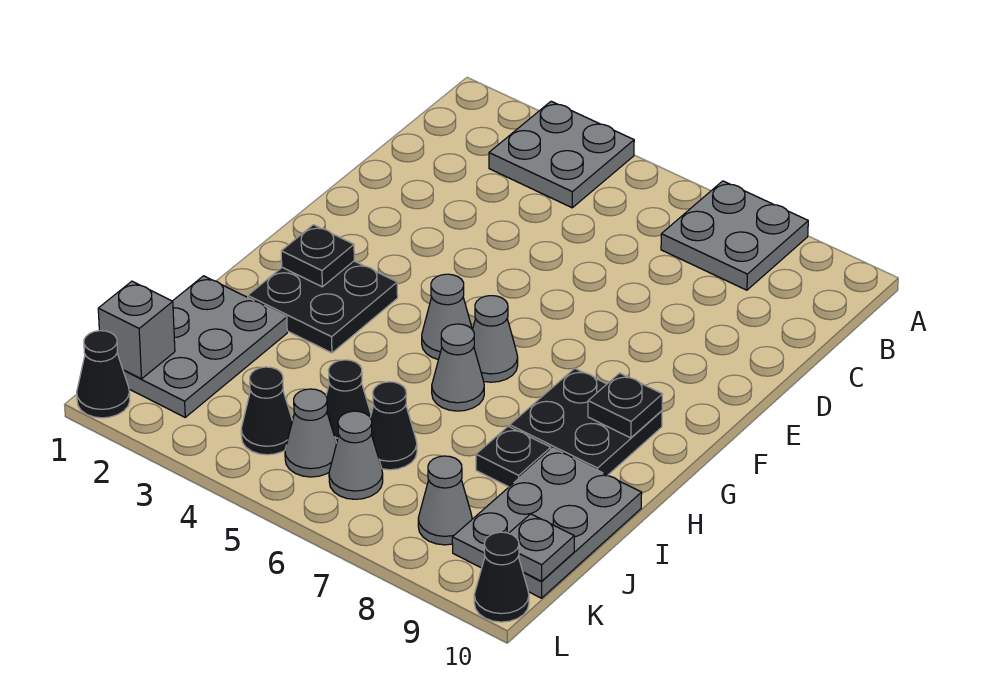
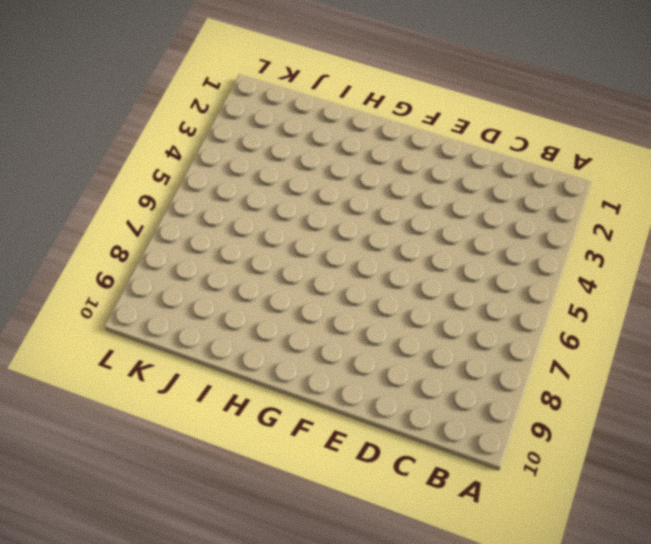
none -> grey 2x2 plate [489,101,634,208]
none -> grey 2x2 plate [661,181,808,290]
none -> black 2x2 plate [248,261,398,353]

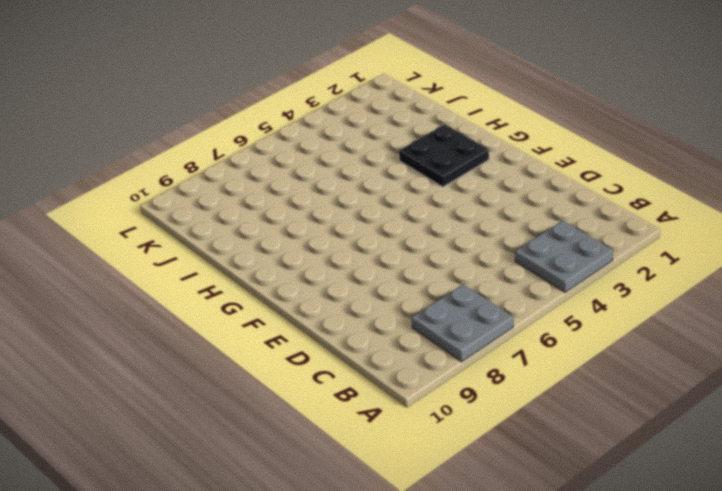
none -> grey 1x1 cone [422,274,472,360]
none -> grey 1x1 cone [472,296,518,382]
none -> black 2x2 plate [510,368,662,475]

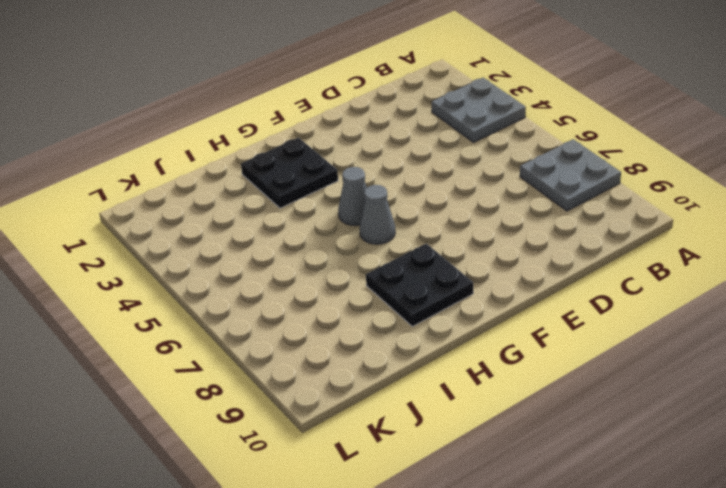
none -> grey 1x1 cone [432,324,484,411]
none -> grey 2x3 plate [123,276,287,417]
none -> black 1x1 plate [476,426,551,487]

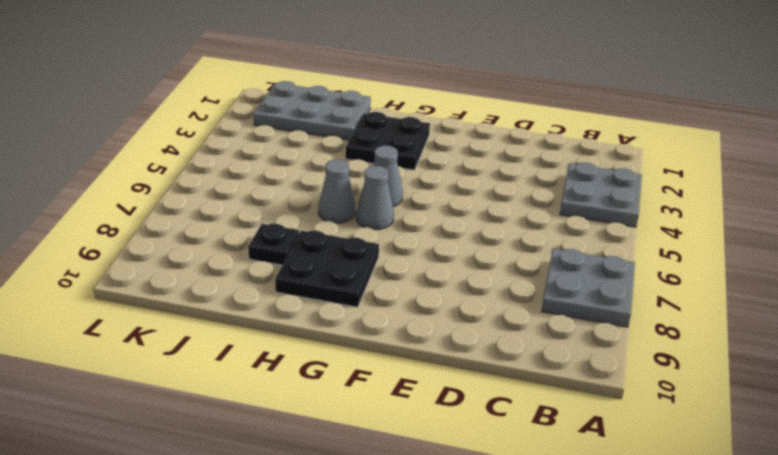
none -> grey 2x3 plate [452,449,642,598]
none -> black 1x1 cone [326,360,371,443]
none -> black 1x1 cone [370,382,417,470]

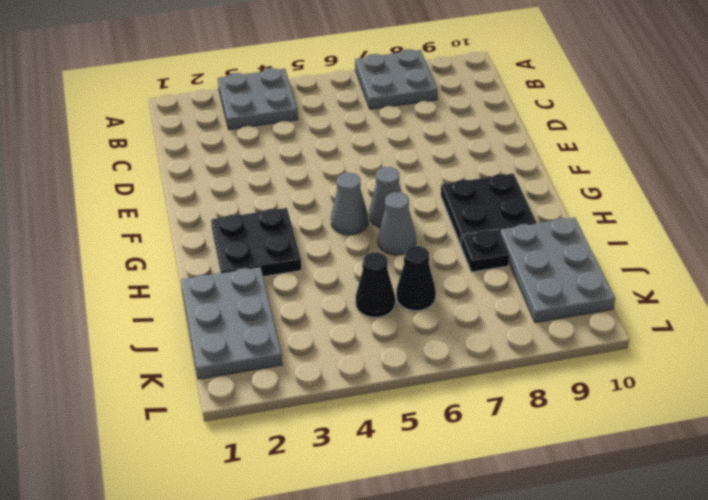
none -> black 1x1 cone [241,367,292,455]
none -> grey 1x1 cone [285,389,337,477]
none -> grey 1x1 cone [329,411,383,499]

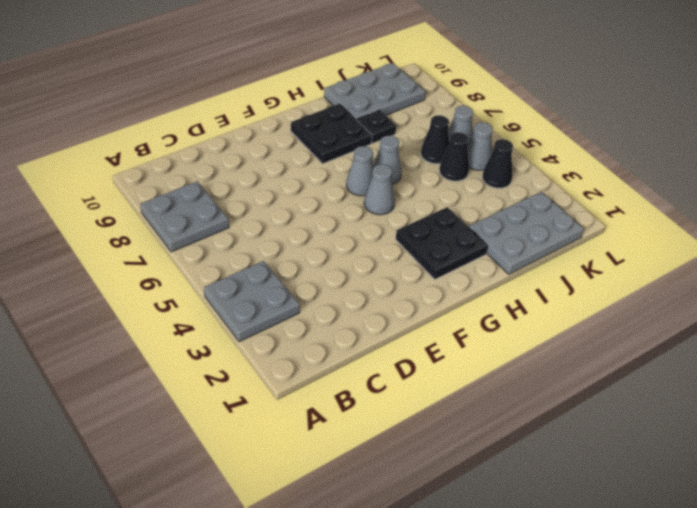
none -> grey 1x1 cone [418,456,472,545]
none -> black 1x1 cone [77,331,130,418]
none -> black 1x1 cone [474,532,529,622]

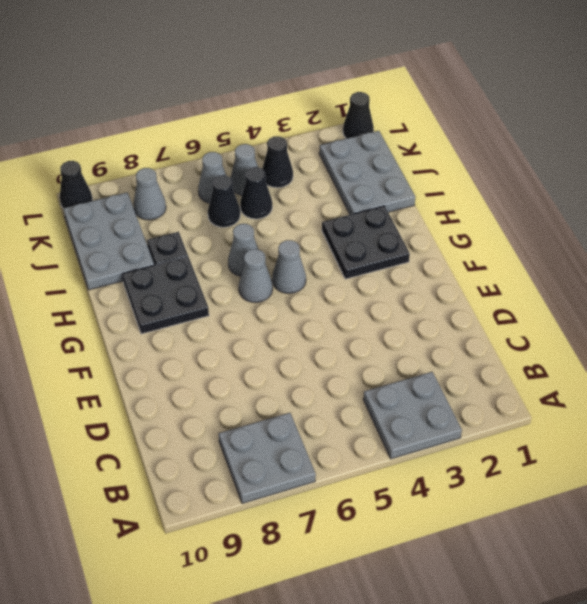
none -> black 1x1 plate [281,225,354,287]
none -> black 1x1 plate [588,373,662,438]
none -> grey 1x1 brick [98,281,175,379]

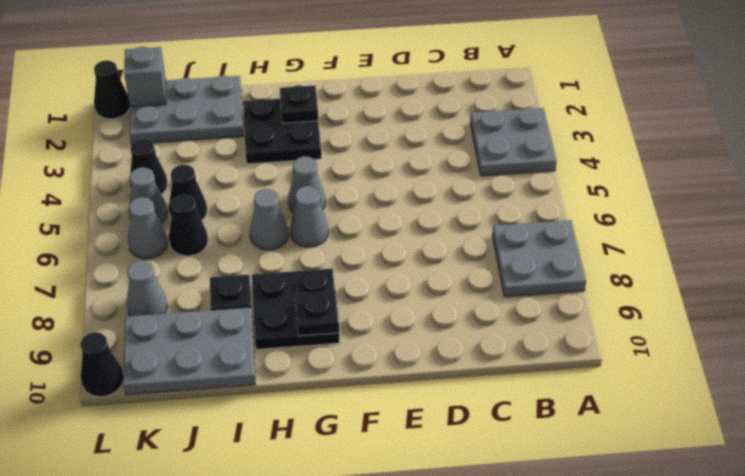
none -> grey 1x1 plate [509,514,574,581]

